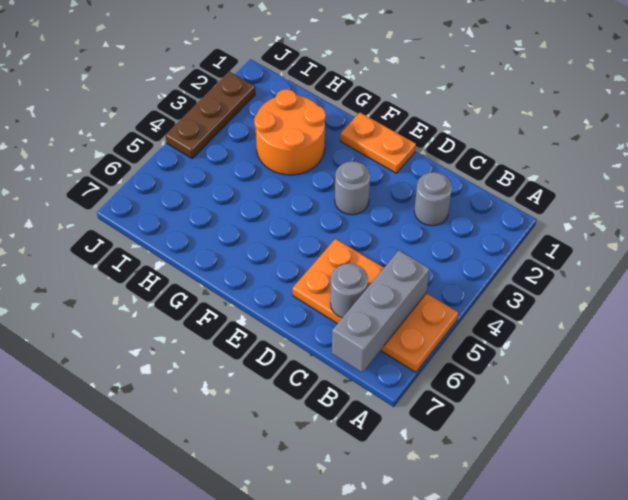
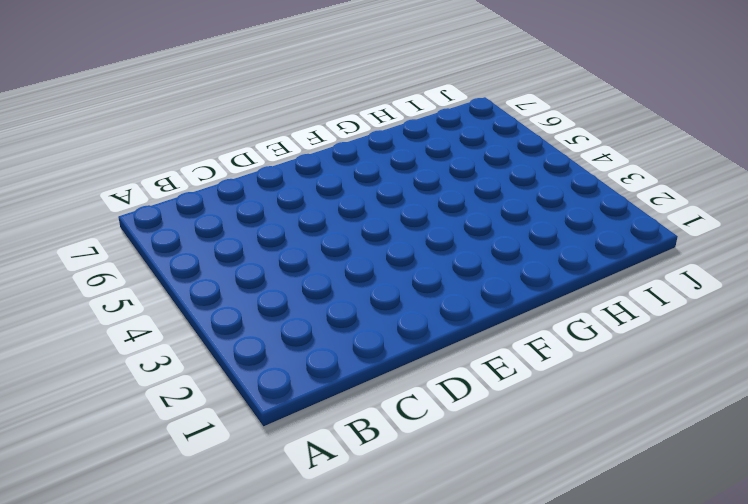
none -> orange 2x4 plate [292,239,458,372]
none -> grey 1x1 round brick [414,172,452,226]

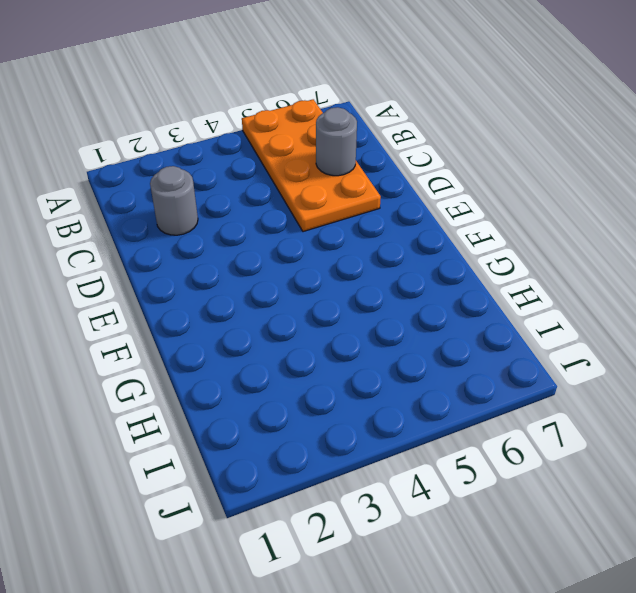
none -> orange 1x2 plate [340,113,416,173]
none -> grey 1x1 round brick [335,161,370,215]

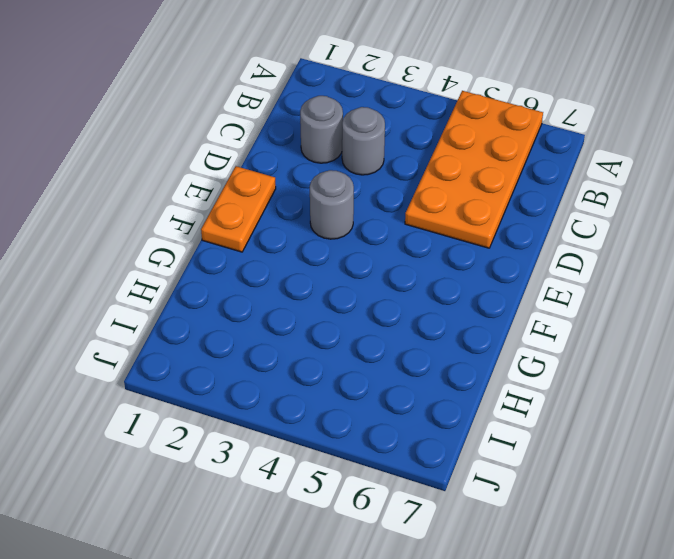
grey 1x1 round brick [342,107,385,175] -> grey 1x1 round brick moved to [330,263,368,318]
none -> orange 2x2 round brick [254,89,326,175]
none -> brown 1x3 plate [166,72,255,158]

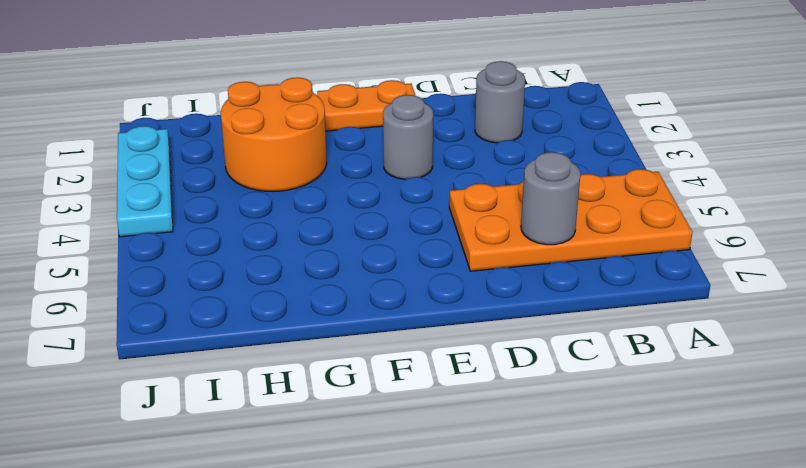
cyan 1x3 plate [117,126,173,237] -> brown 1x3 plate [166,72,255,158]
none -> grey 1x3 brick [332,251,430,372]

